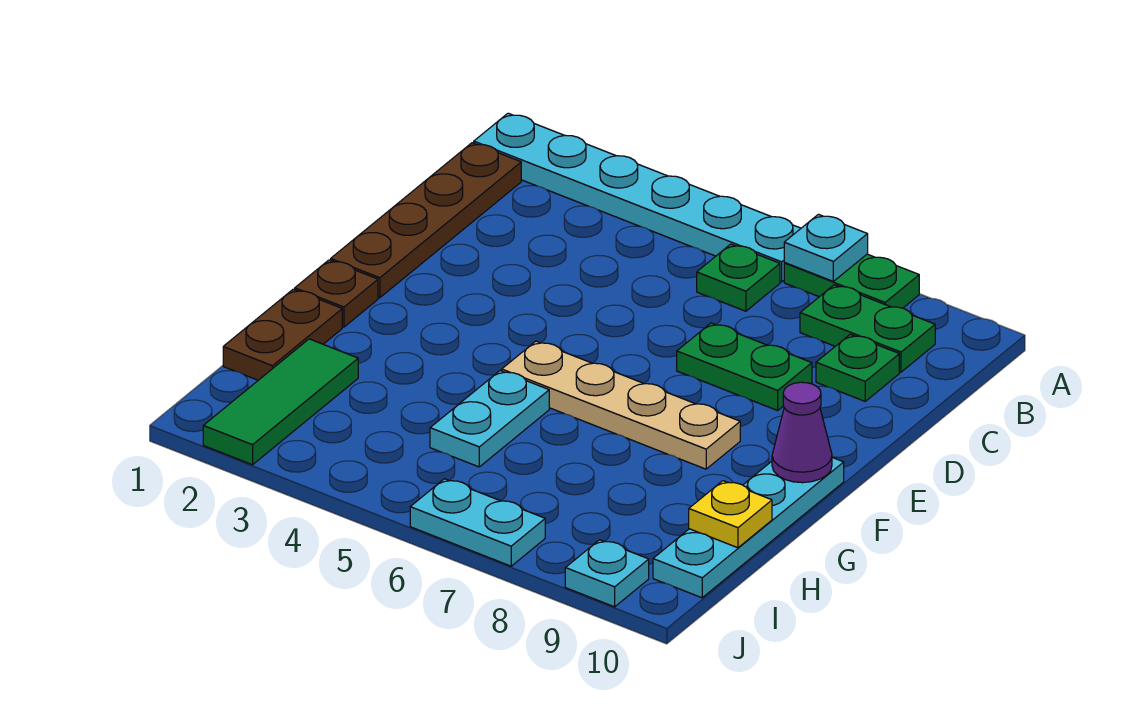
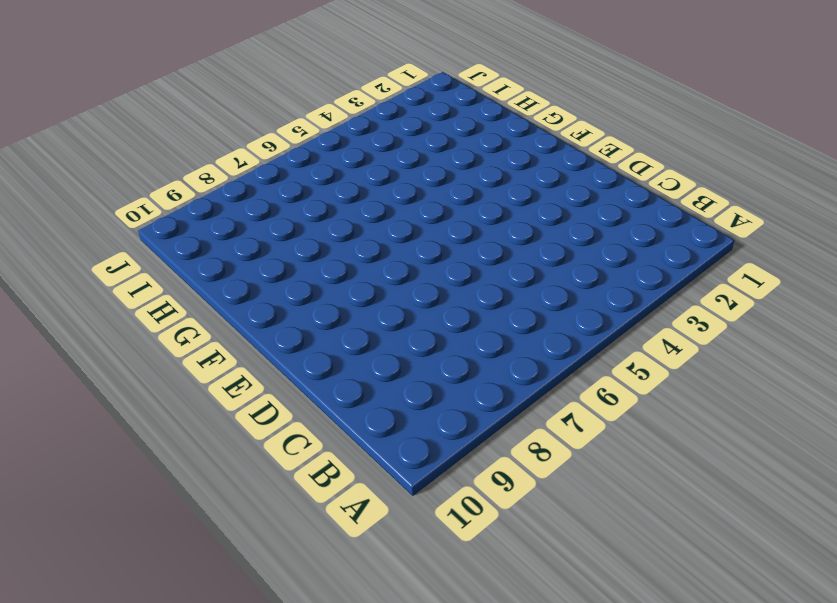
none -> cyan 1x6 plate [474,113,801,282]
none -> green 1x2 plate [784,254,919,308]
none -> brown 1x4 plate [331,143,521,298]

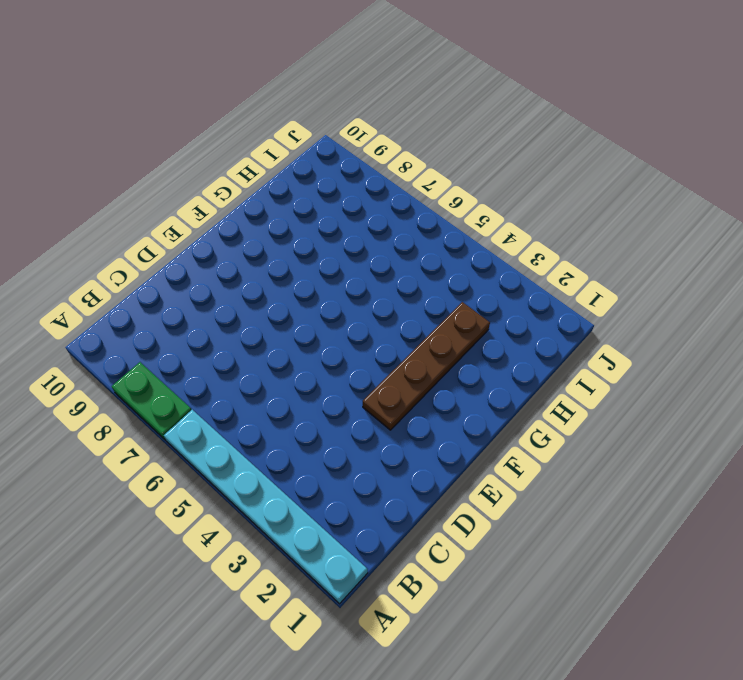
brown 1x4 plate [363,302,490,430] -> brown 1x4 plate moved to [331,143,521,298]
none -> green 1x1 plate [697,244,780,311]
none -> green 1x2 plate [800,285,935,372]
none -> green 1x1 plate [816,334,899,401]

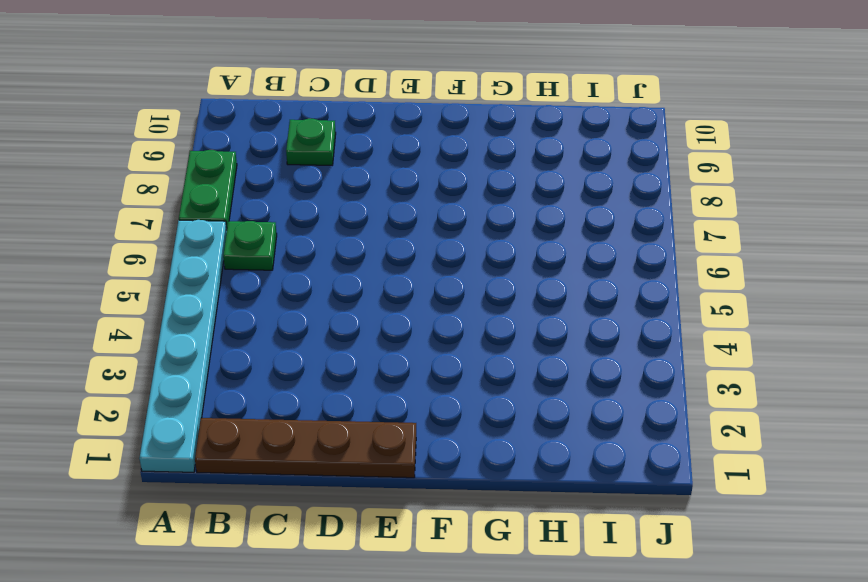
none -> green 1x2 plate [800,285,935,372]
none -> green 1x2 plate [677,323,812,410]
none -> brown 1x1 plate [295,260,378,327]

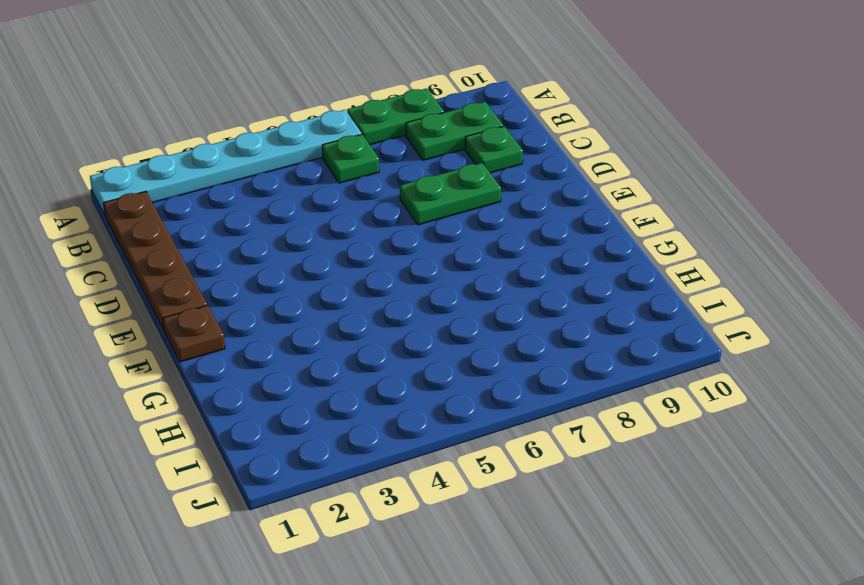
none -> tan 1x4 plate [502,341,740,469]
none -> cyan 1x4 plate [653,458,844,598]
none -> brown 1x2 plate [223,289,342,380]

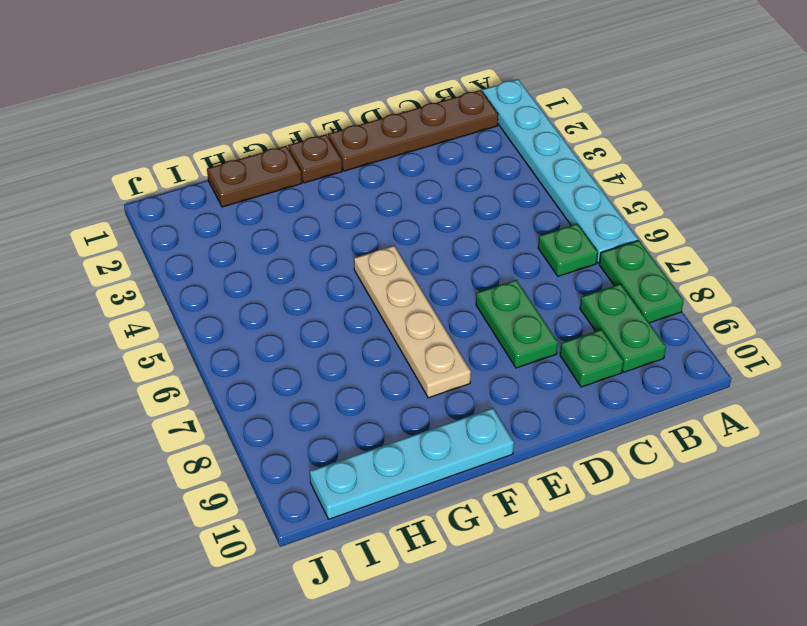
none -> cyan 1x2 plate [430,371,549,467]
none -> green 1x3 tile [203,339,358,465]
none -> cyan 1x2 plate [410,479,545,566]

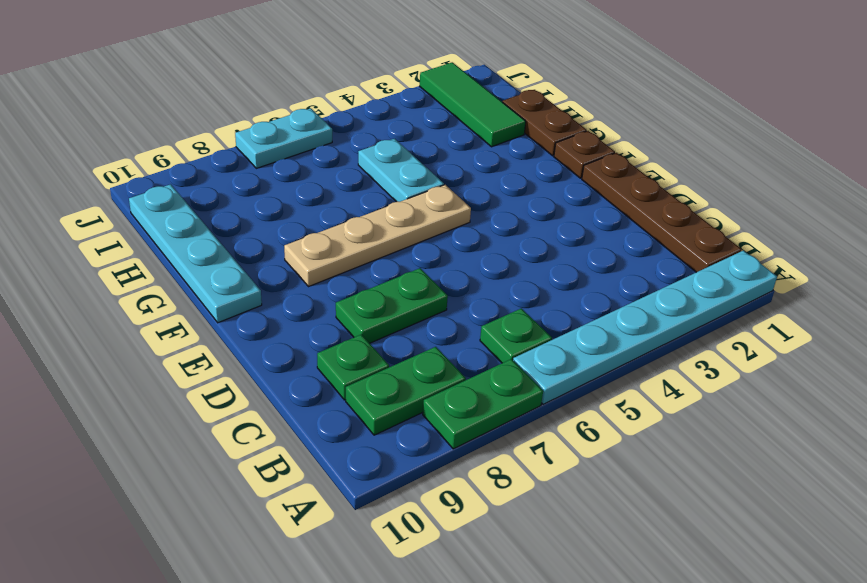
none -> cyan 1x1 plate [565,540,649,607]
none -> cyan 1x1 plate [784,214,868,281]
none -> purple 1x1 cone [772,382,832,483]

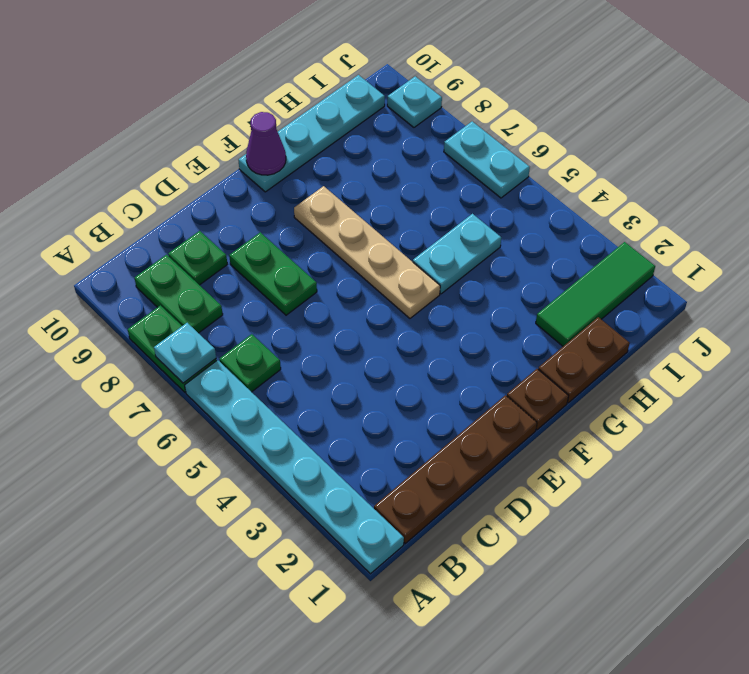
none -> yellow 1x1 plate [689,481,772,548]

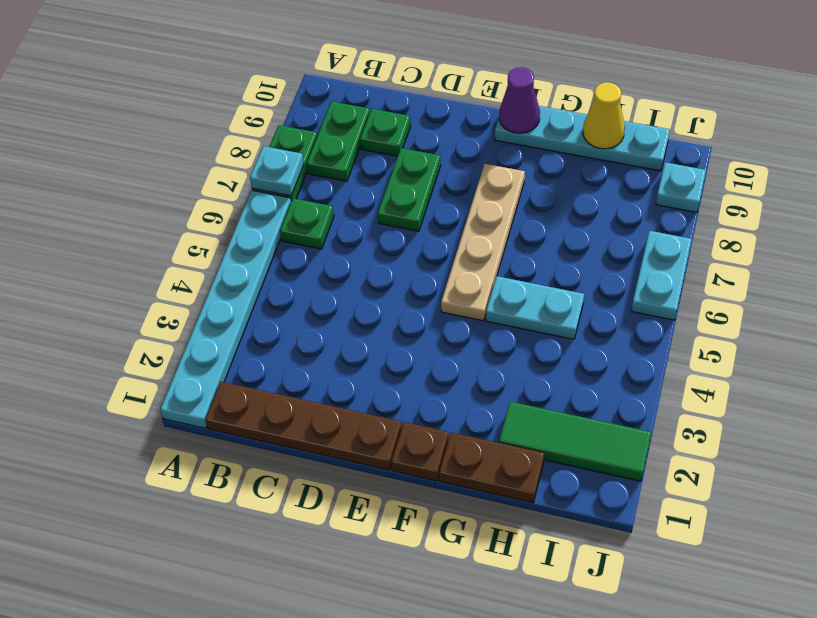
yellow 1x1 cone [583,82,625,149] -> yellow 1x1 plate [689,481,772,548]

